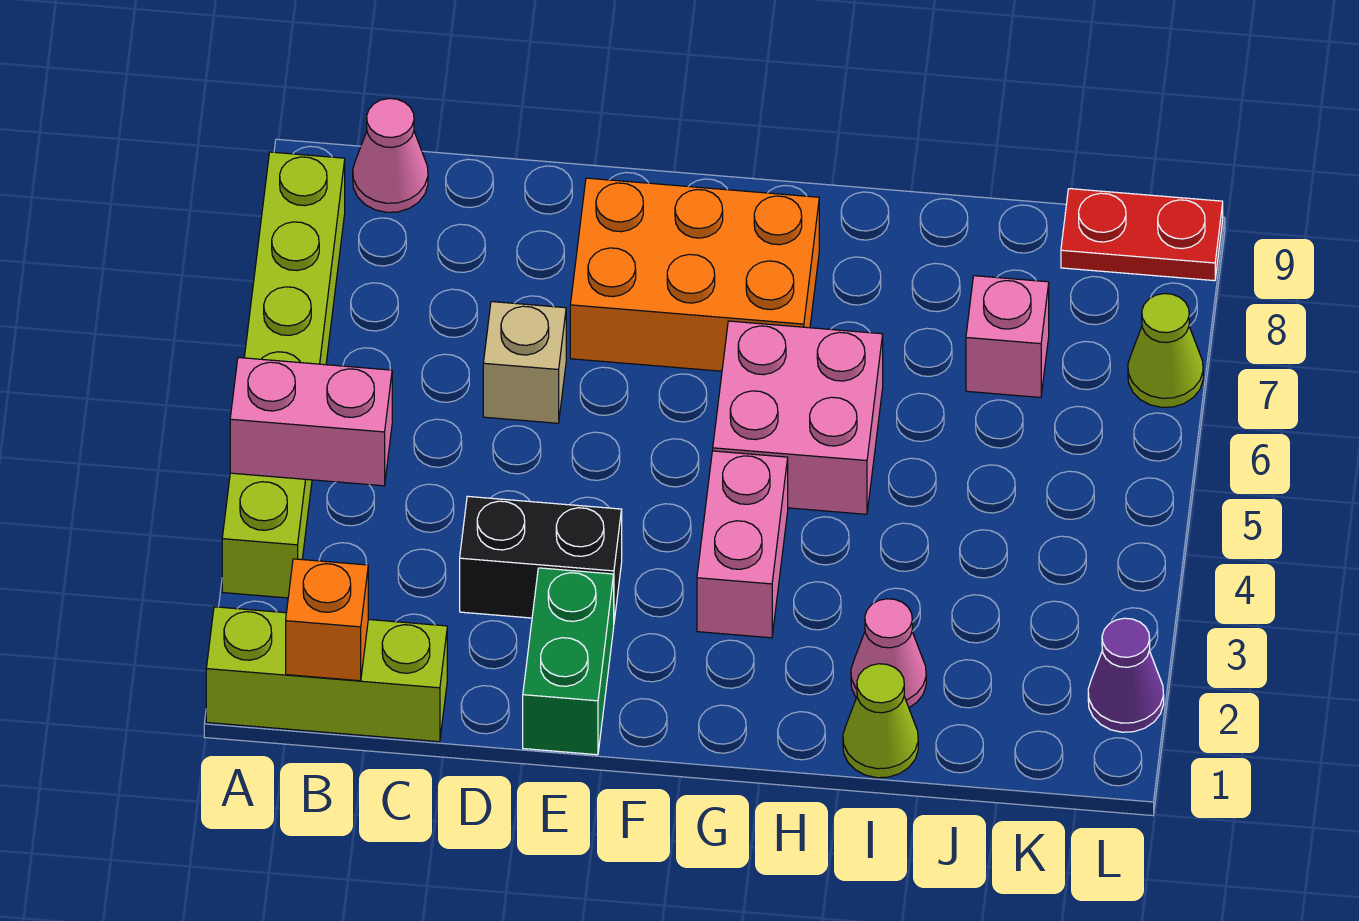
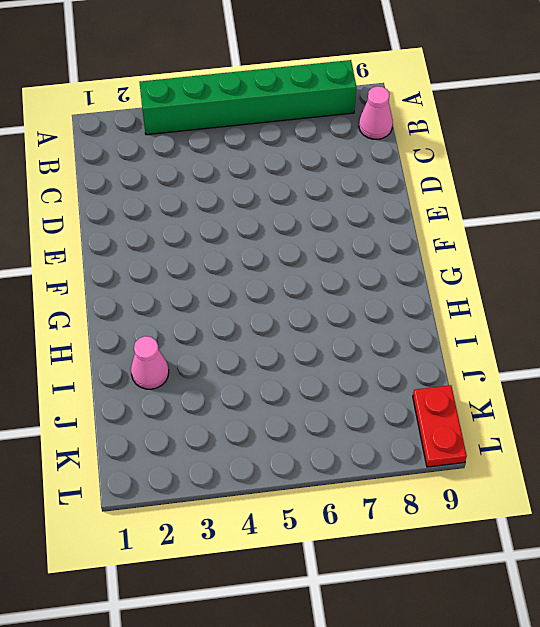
green 1x6 brick [139,60,356,135] -> lime 1x6 brick [222,152,345,598]
none -> lime 1x3 brick [206,607,447,742]
none -> black 1x2 brick [460,496,622,621]
none -> tan 1x1 brick [483,302,566,423]

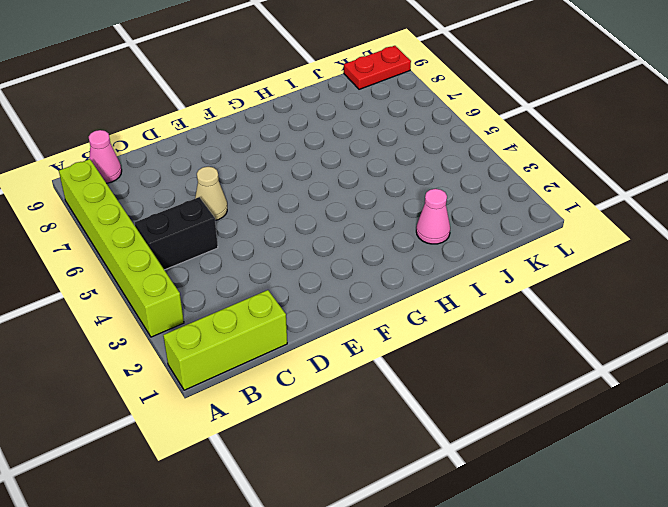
black 1x2 brick [135,197,218,270] -> black 1x2 brick moved to [460,496,622,621]
tan 1x1 cone [195,167,227,220] -> tan 1x1 brick [483,302,566,423]
none -> green 1x2 brick [523,568,614,755]
none -> orange 2x3 brick [570,178,819,371]
none -> pink 1x2 brick [697,451,788,638]

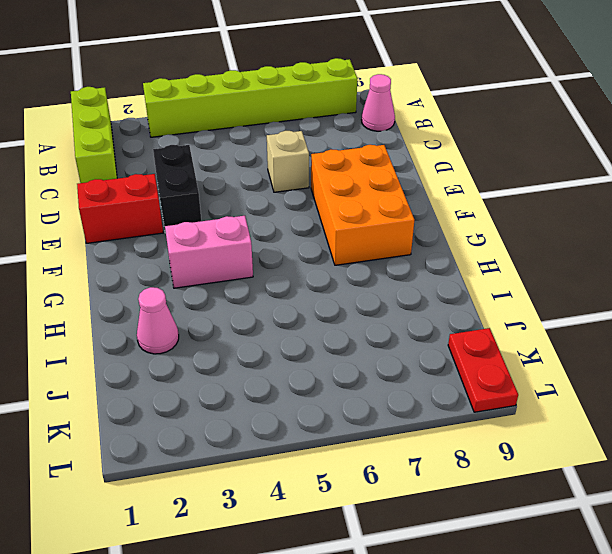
red 1x2 brick [77,174,163,243] -> green 1x2 brick [523,568,614,755]
none -> pink 2x2 brick [713,321,883,514]
none -> lime 1x1 cone [843,664,918,778]
none -> pink 1x1 brick [966,276,1049,397]

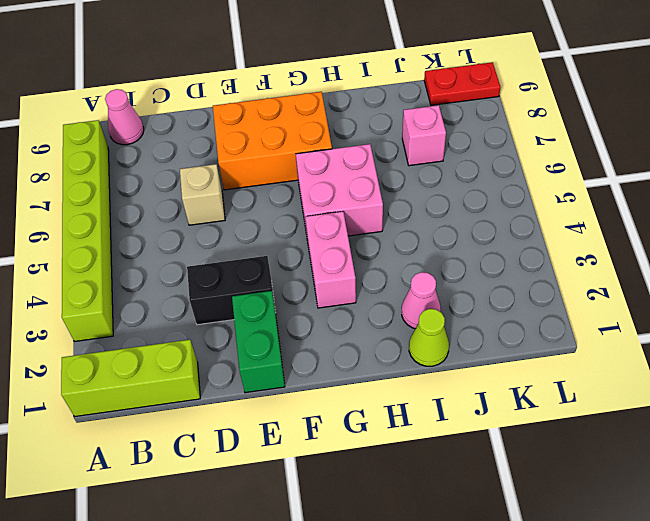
none -> purple 1x1 cone [1088,618,1164,732]
none -> lime 1x1 cone [1128,294,1203,407]
none -> pink 1x2 brick [230,358,392,486]

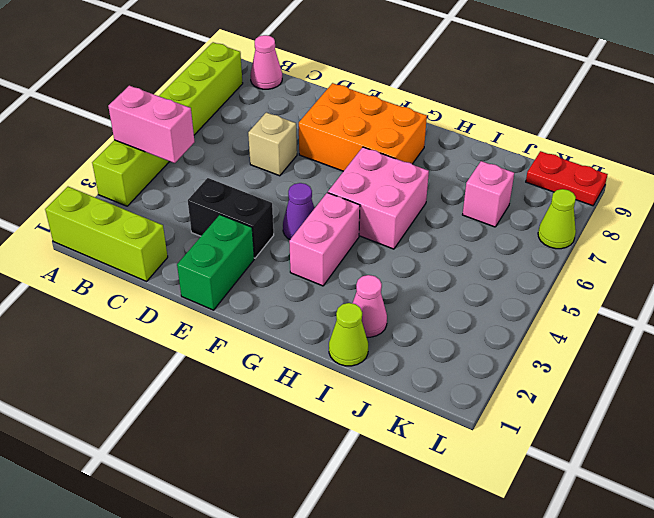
purple 1x1 cone [283,183,314,239] -> purple 1x1 cone moved to [1088,618,1164,732]
none -> orange 1x1 brick [286,559,368,681]

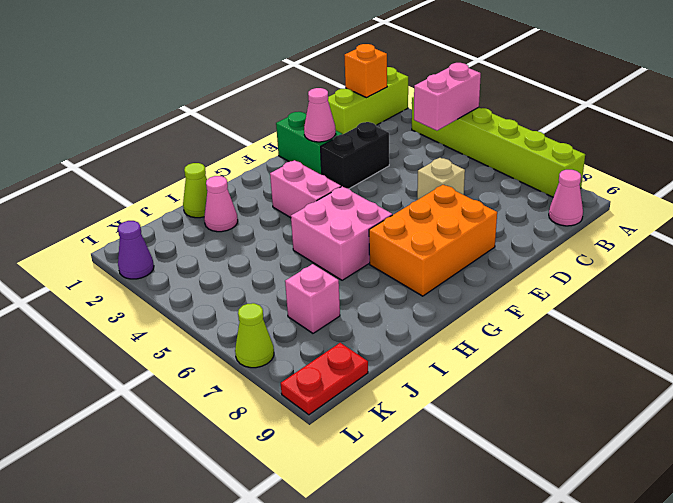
pink 1x1 cone [304,88,336,142] -> none

